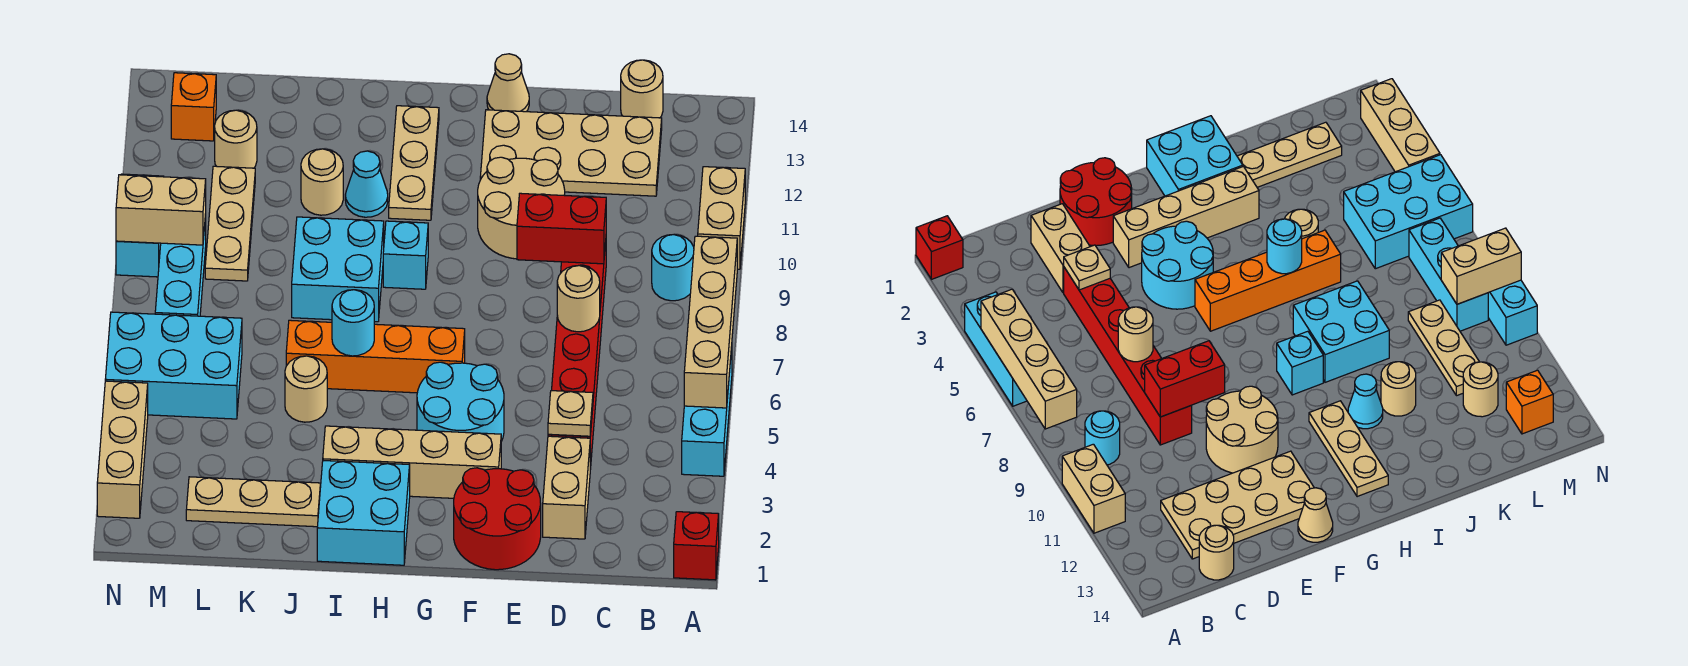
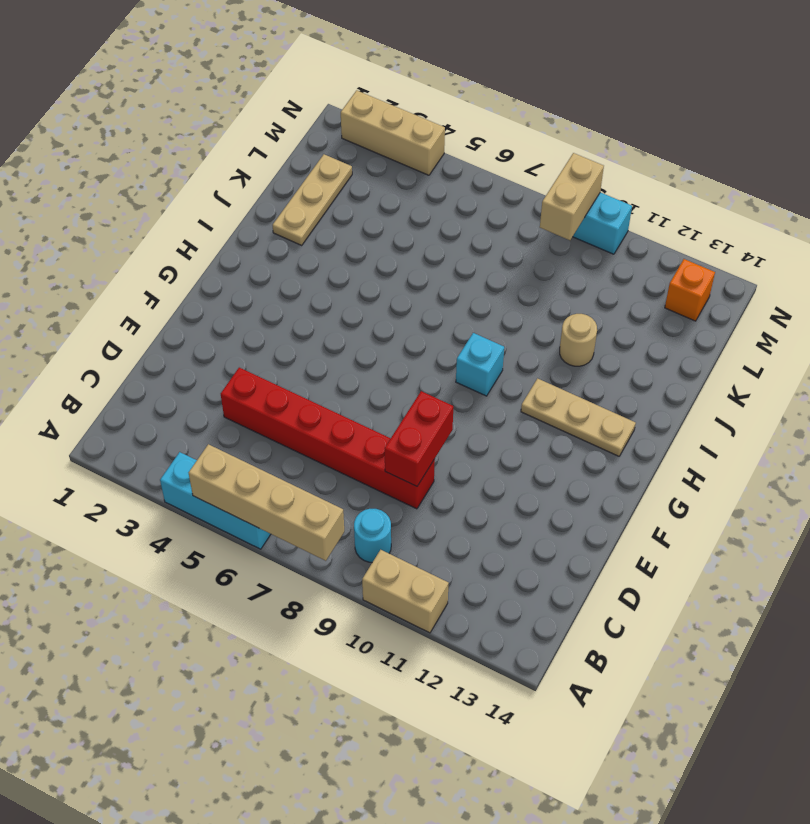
none -> red 1x1 brick [674,512,719,580]
none -> tan 2x4 plate [480,110,662,196]
none -> tan 1x1 round brick [621,60,663,118]
none -> tan 1x2 brick [543,436,590,539]

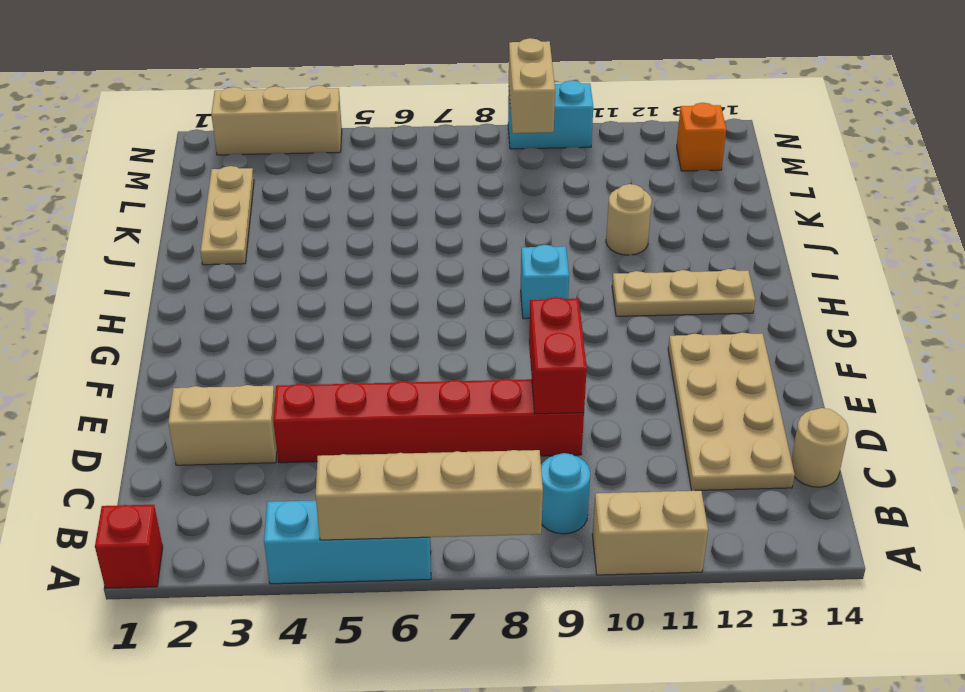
none -> red 2x2 round brick [454,468,541,570]
none -> tan 2x2 round brick [478,157,565,259]
none -> tan 1x4 brick [323,426,501,498]
none -> cyan 2x2 round brick [417,362,504,441]

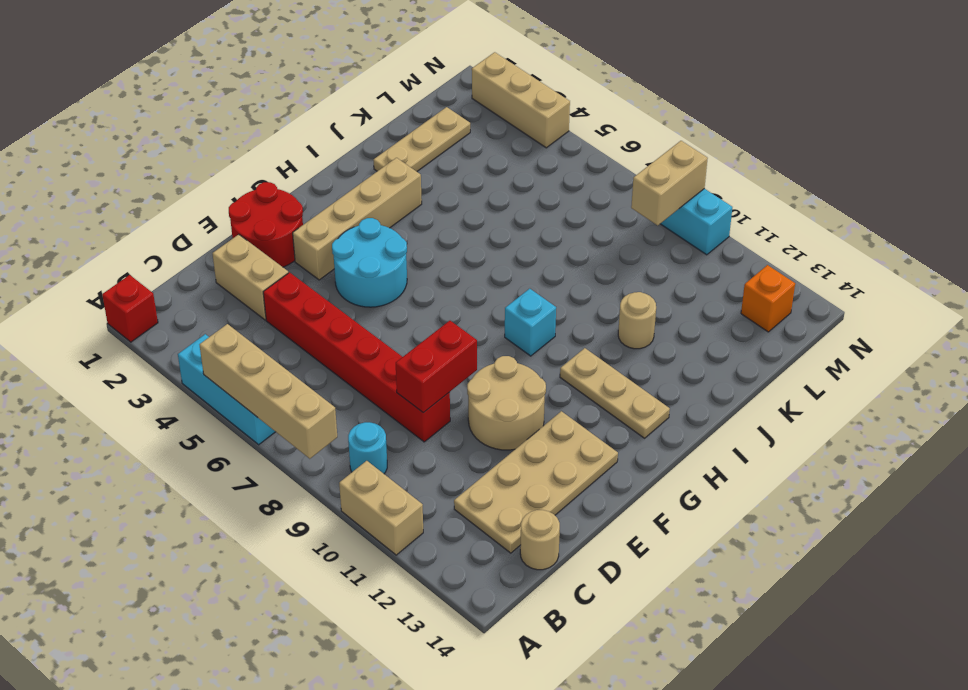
none -> tan 1x1 cone [487,54,529,112]
none -> orange 1x4 brick [286,320,465,393]
none -> cyan 2x2 brick [317,461,410,565]
none -> cyan 2x2 brick [292,217,384,322]

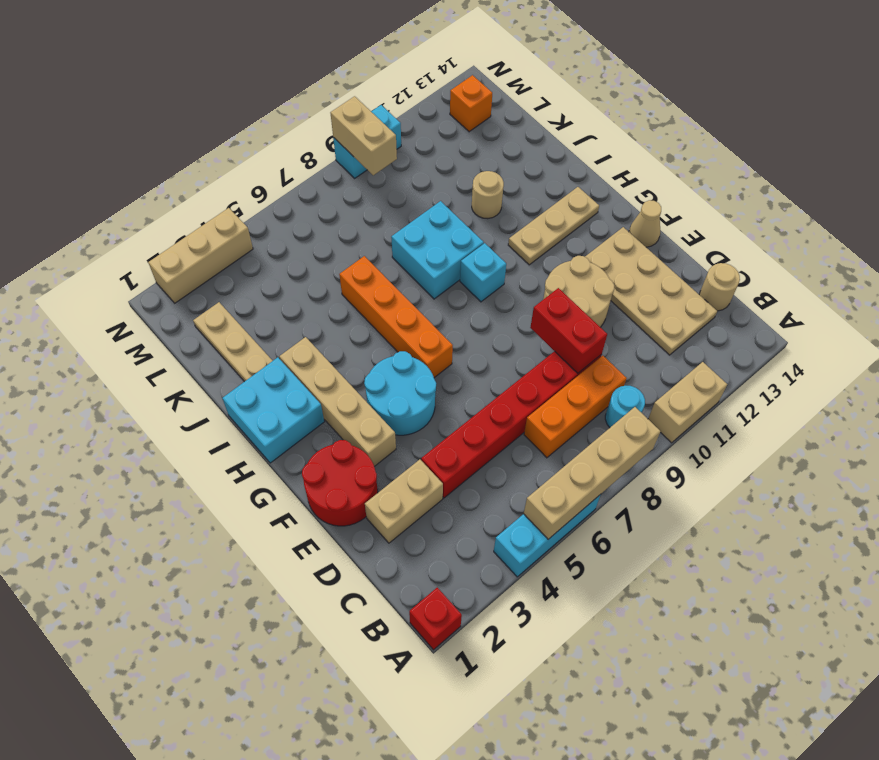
orange 1x3 brick [524,356,626,458] -> none
none -> cyan 1x1 cone [345,151,388,217]
none -> tan 1x1 round brick [285,356,327,422]
none -> cyan 2x3 brick [105,312,242,419]
none -> tan 1x3 plate [205,166,255,281]

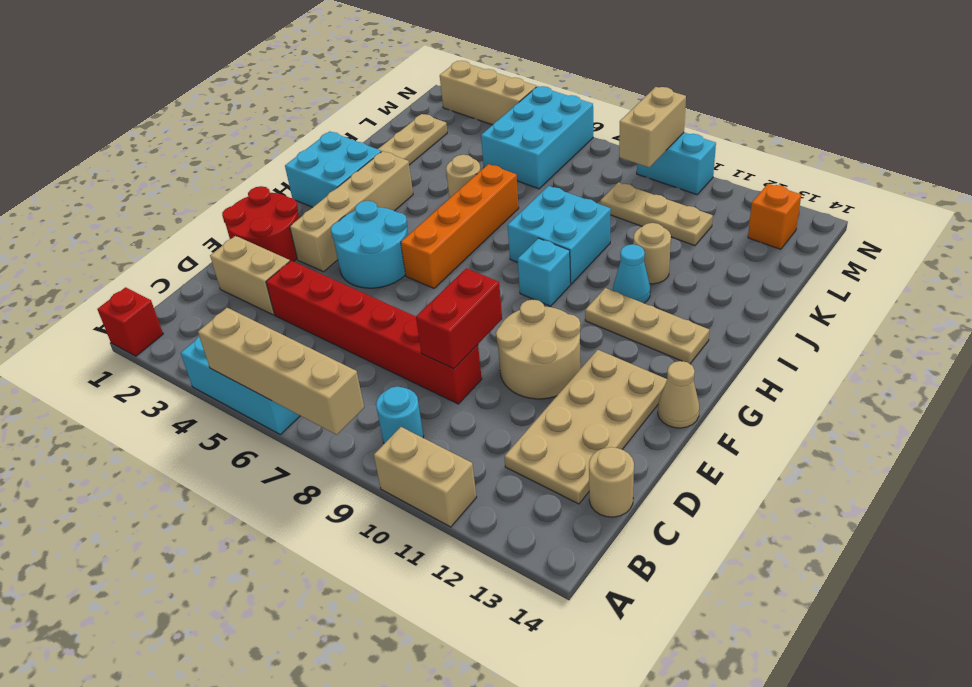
none -> tan 1x1 round brick [215,110,257,168]
none -> cyan 1x3 brick [155,214,206,316]
none -> tan 1x1 plate [548,391,593,436]
none -> tan 1x1 round brick [557,265,600,332]

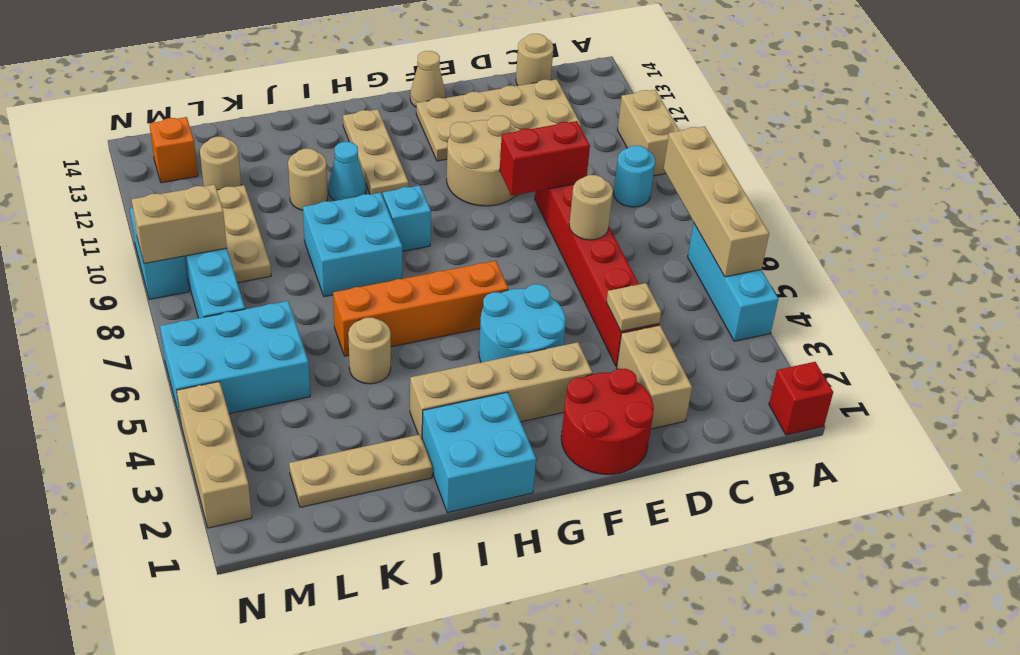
none -> cyan 1x1 round brick [332,290,374,356]

